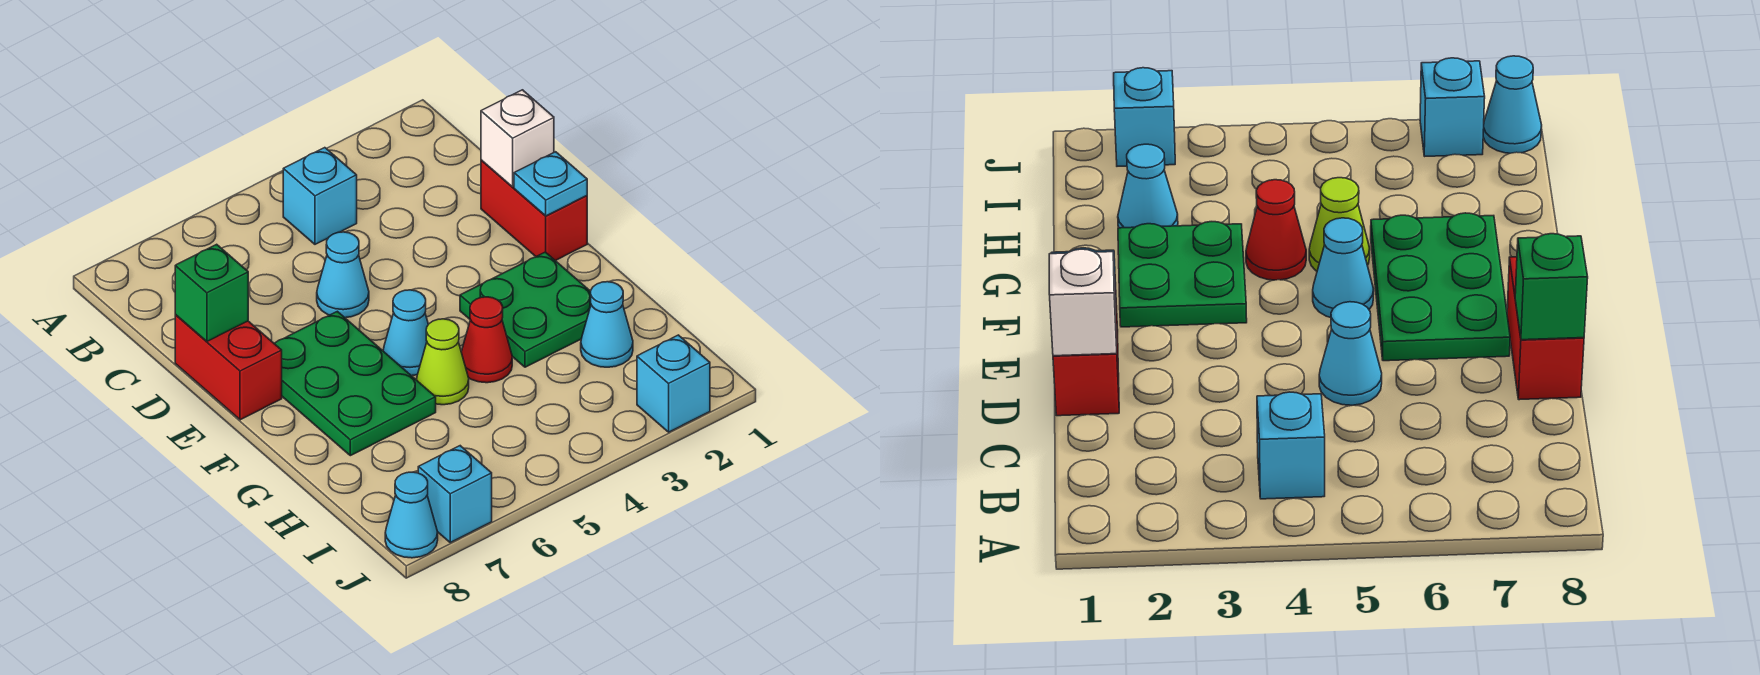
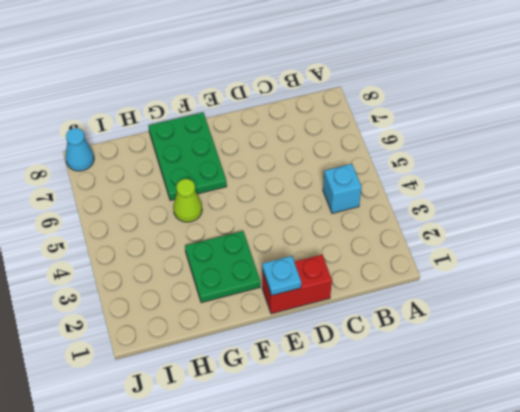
green 2x3 plate [148,112,227,201] -> green 2x3 plate turned to [274,311,436,456]
none -> cyan 1x1 cone [317,232,369,318]
none -> red 1x2 brick [175,314,282,420]
none -> cyan 1x1 cone [383,290,428,376]

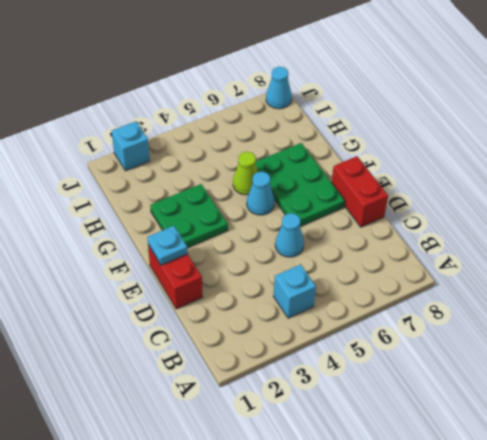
none -> red 1x1 cone [461,297,512,383]
none -> cyan 1x1 cone [581,282,633,367]
none -> cyan 1x1 brick [418,446,492,542]

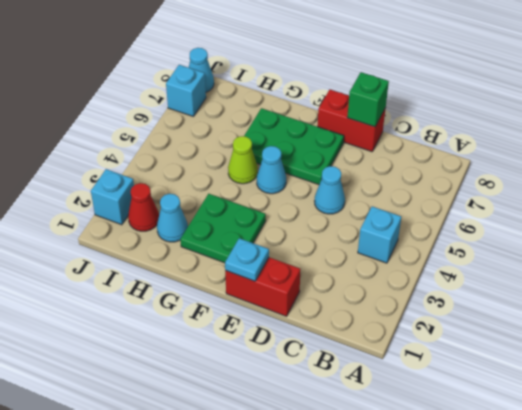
red 1x1 cone [128,183,159,231] -> red 1x1 cone moved to [461,297,512,383]
none -> white 1x1 brick [481,90,554,187]

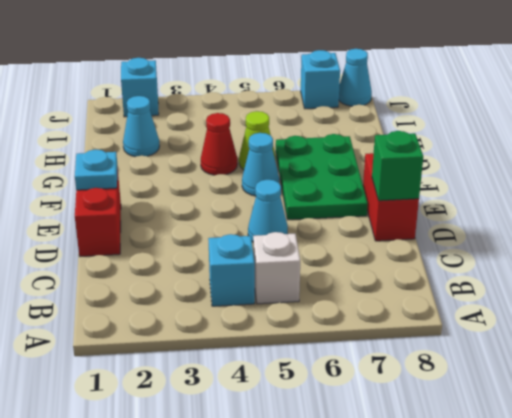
white 1x1 brick [253,232,300,304] -> white 1x1 brick moved to [481,90,554,187]
none -> green 2x2 plate [460,252,591,367]

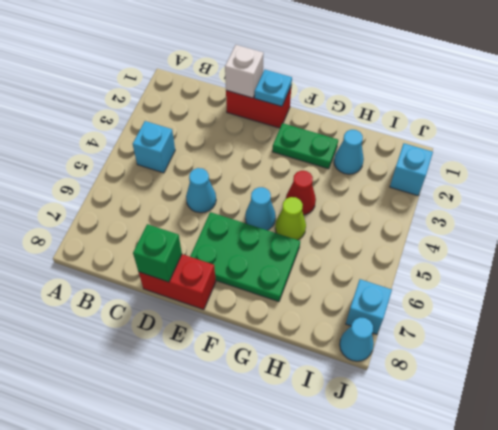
green 1x2 plate [272,123,338,169] -> green 2x2 plate [460,252,591,367]

